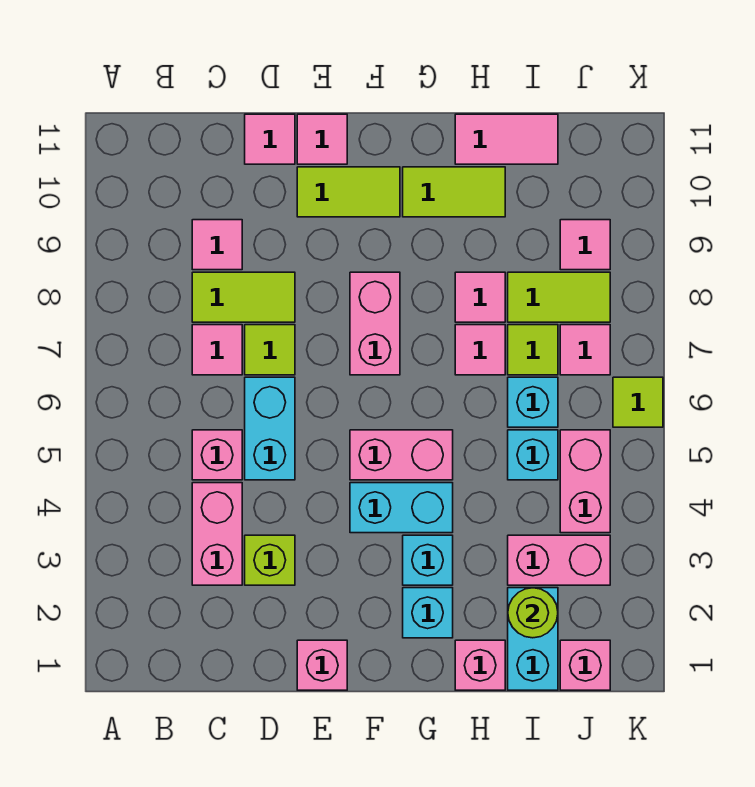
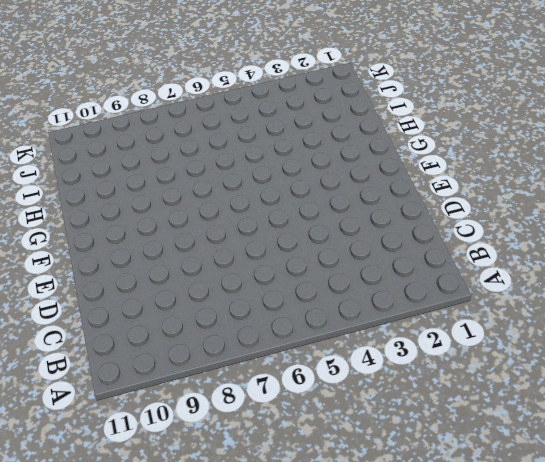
none -> pink 1x2 brick [192,483,242,585]
none -> pink 1x1 brick [192,430,242,480]
none -> pink 1x1 tile [192,325,242,375]
none -> lime 1x2 tile [192,272,295,322]

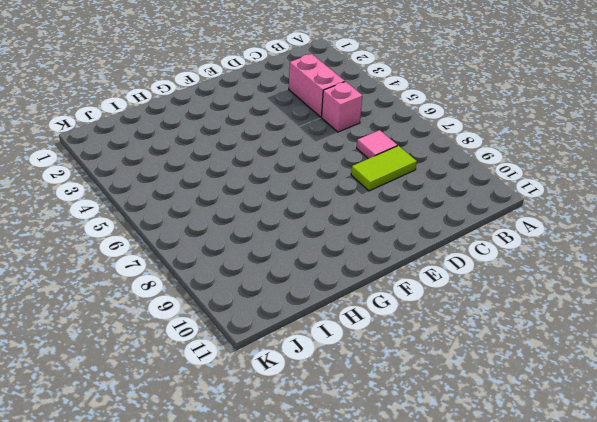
none -> pink 1x1 tile [192,220,242,270]
none -> lime 1x1 brick [245,535,295,585]
none -> cyan 1x2 brick [245,377,295,480]
none -> lime 1x1 tile [245,325,295,375]

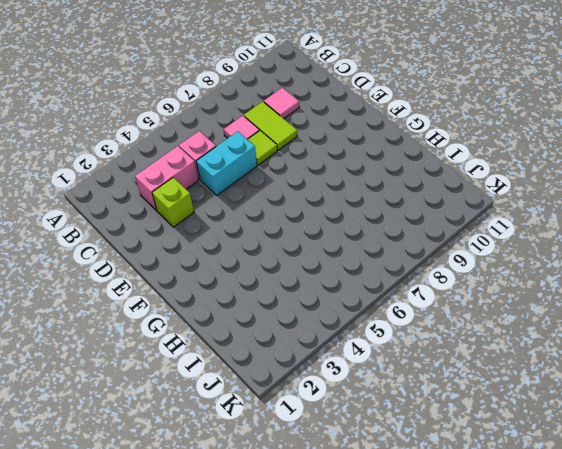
none -> pink 1x1 tile [245,114,295,164]
none -> pink 1x1 brick [297,640,347,690]
none -> lime 1x2 tile [297,167,400,217]
none -> pink 1x1 tile [297,114,347,164]

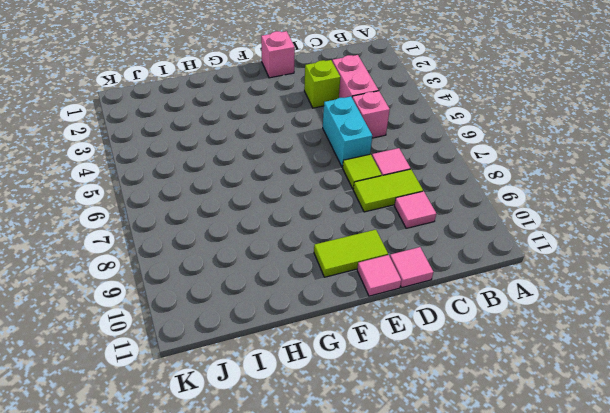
none -> cyan 1x2 brick [350,483,453,533]
none -> pink 1x2 brick [350,430,453,480]
none -> pink 1x2 brick [350,272,400,375]
none -> cyan 1x1 brick [403,588,453,638]

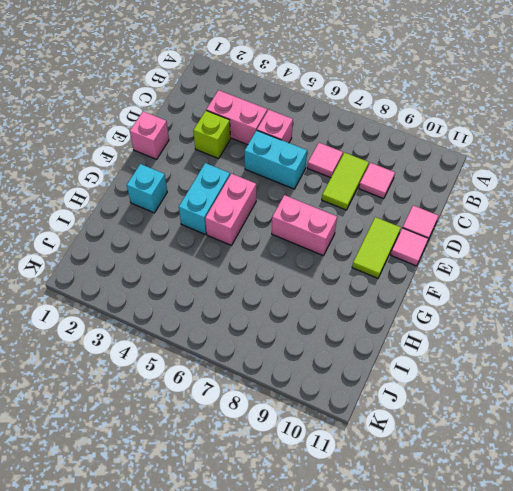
none -> lime 1x1 tile [245,325,295,375]
none -> cyan 1x1 brick [403,535,453,585]
none -> lime 1x2 tile [403,167,505,217]
none -> pink 1x1 brick [455,640,505,690]

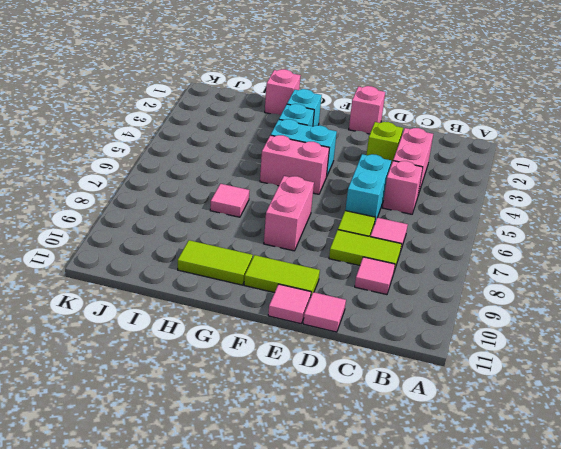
none -> pink 1x1 tile [455,272,505,322]
none -> pink 1x2 tile [455,114,558,164]
none -> cyan 1x2 brick [508,588,558,690]
none -> pink 1x2 brick [508,535,610,585]

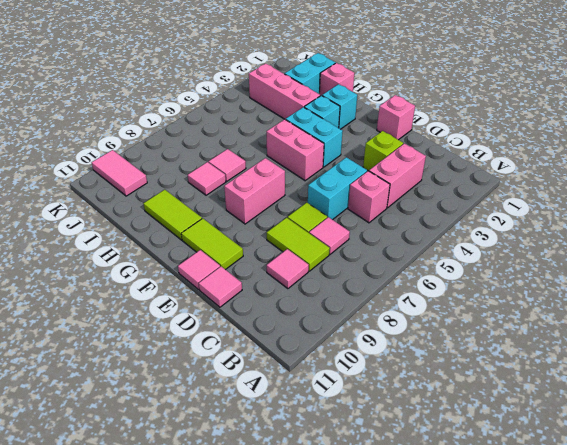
pink 1x3 brick [249,64,320,120] -> pink 1x2 brick [508,535,610,585]
pink 1x2 tile [92,150,147,196] -> pink 1x2 tile moved to [455,114,558,164]
none -> cyan 1x1 brick [508,430,558,480]
none -> cyan 1x1 brick [508,377,558,427]
none -> lime 1x1 tile [508,325,558,375]
none -> lime 1x2 tile [508,272,610,322]

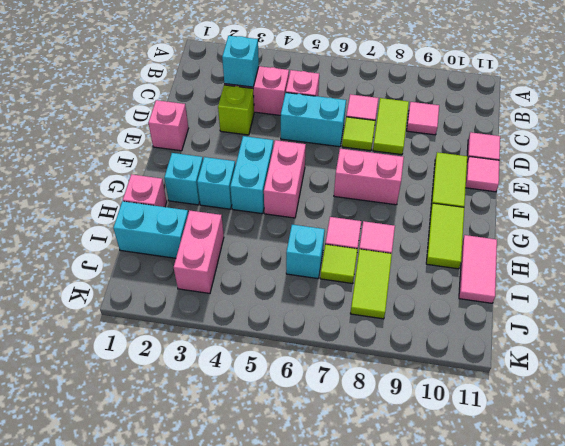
cyan 1x1 brick [222,36,259,87] -> cyan 1x1 brick moved to [508,430,558,480]
none -> pink 1x1 brick [560,640,610,690]
none -> pink 1x2 brick [560,430,610,533]
none -> pink 1x1 tile [560,325,610,375]
none -> pink 1x1 tile [560,220,610,270]

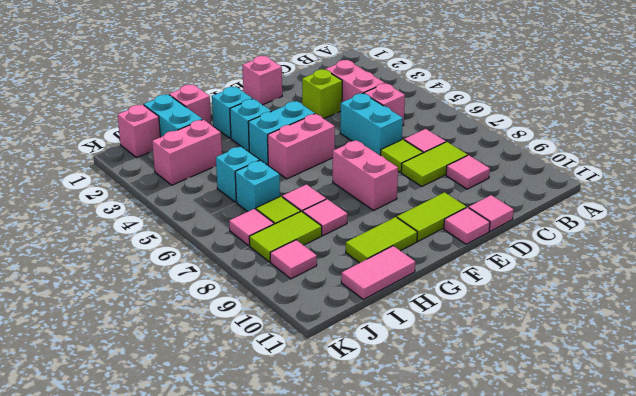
none -> pink 1x2 brick [560,430,610,533]
none -> lime 1x1 tile [613,377,663,427]
none -> lime 1x1 round brick [508,588,558,638]

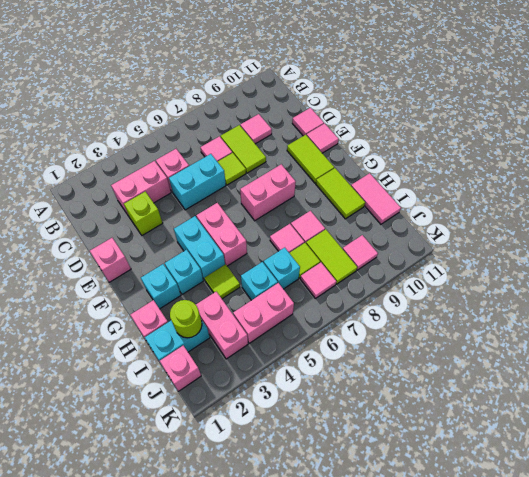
lime 1x1 tile [205,264,240,299] -> lime 1x1 tile moved to [613,377,663,427]

